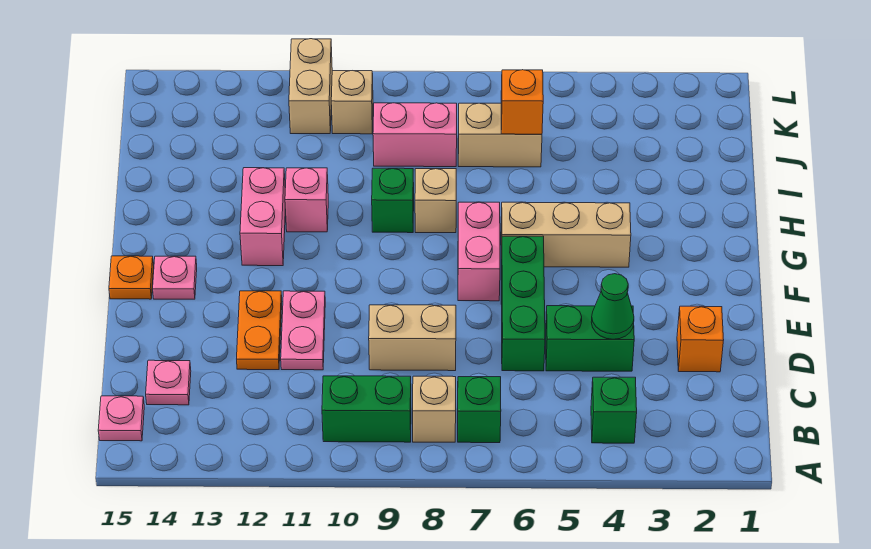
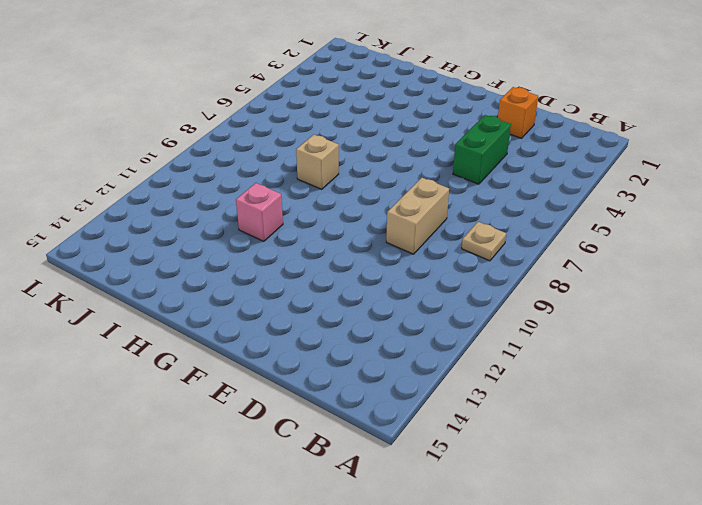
tan 1x1 plate [462,222,506,261] -> tan 1x1 brick [413,376,456,442]
none -> green 1x1 brick [591,377,637,443]
none -> green 1x1 brick [458,377,501,443]
none -> green 1x2 brick [322,376,411,442]

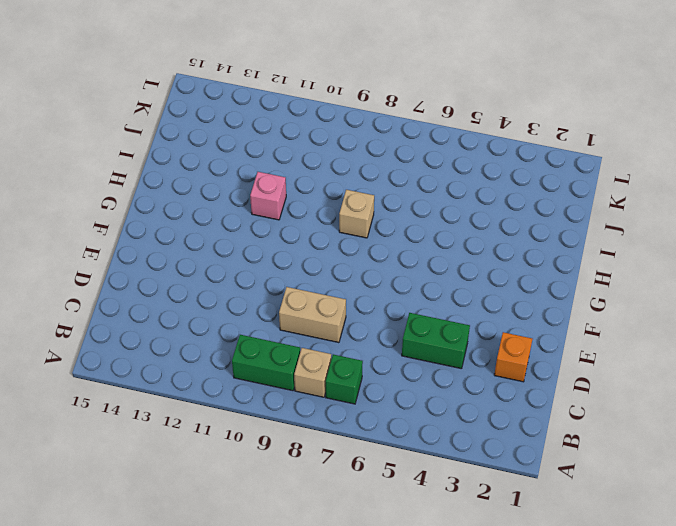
none -> green 1x1 brick [591,377,637,443]
none -> pink 1x1 plate [98,396,144,441]
none -> pink 1x1 plate [146,360,191,405]

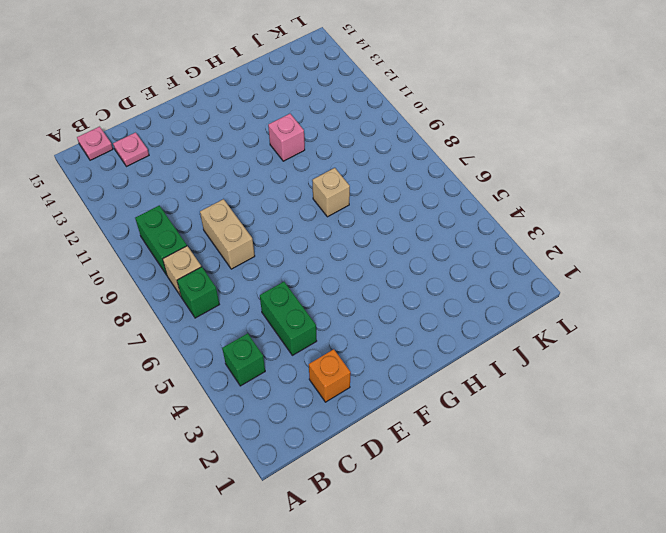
none -> green 1x3 brick [501,236,545,371]
none -> pink 1x2 plate [281,291,325,370]
none -> orange 1x2 plate [237,291,282,370]

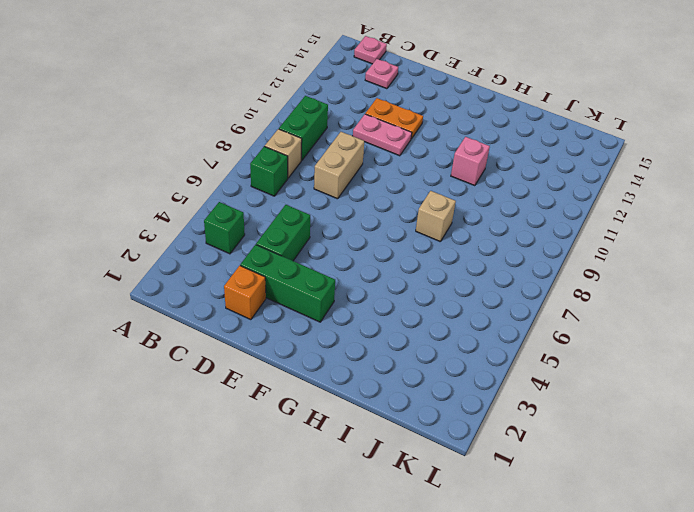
green 1x3 brick [240,245,335,322] -> green 1x3 brick moved to [501,236,545,371]
none -> pink 1x2 brick [458,202,500,301]
none -> pink 1x1 plate [153,256,197,299]
none -> orange 1x1 plate [109,256,154,299]

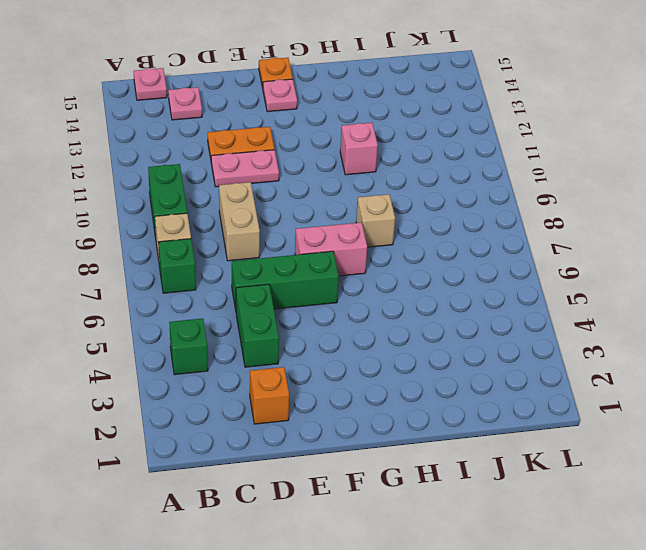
none -> tan 1x3 brick [501,202,631,267]
none -> pink 1x2 brick [240,168,285,266]
none -> green 1x1 brick [372,168,414,233]

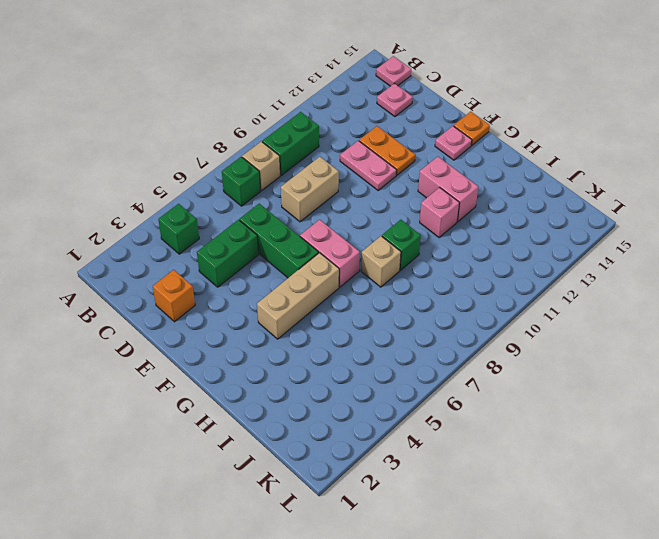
none -> tan 1x2 brick [458,103,542,167]
none -> pink 1x2 brick [373,103,457,167]
none -> tan 1x1 brick [331,71,373,134]

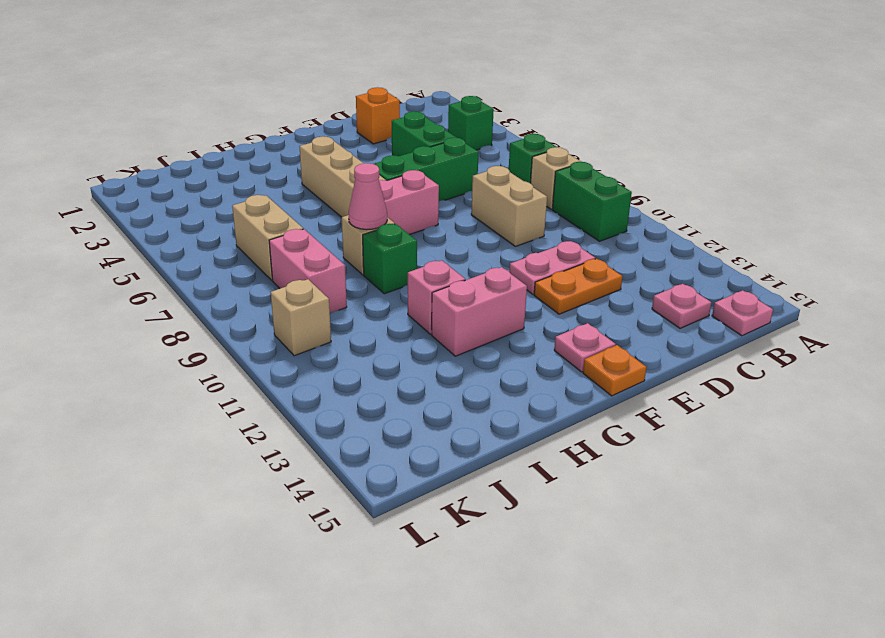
pink 1x1 cone [349,163,387,230] -> none
none -> tan 1x2 brick [289,39,332,134]
none -> green 1x1 cone [591,274,634,339]
none -> orange 1x1 brick [501,70,543,134]

